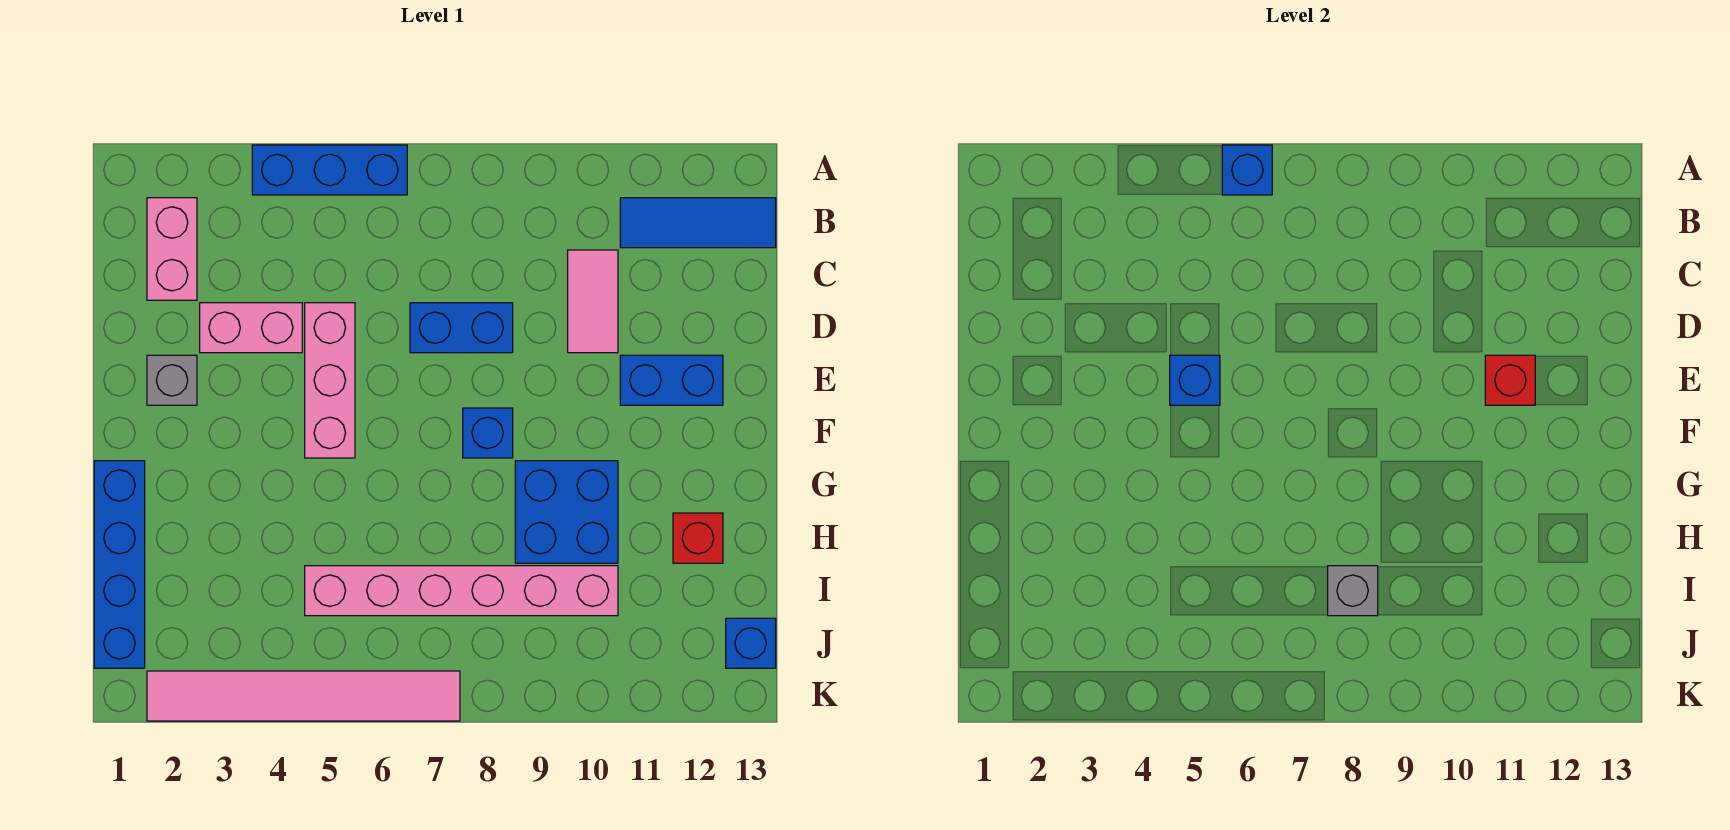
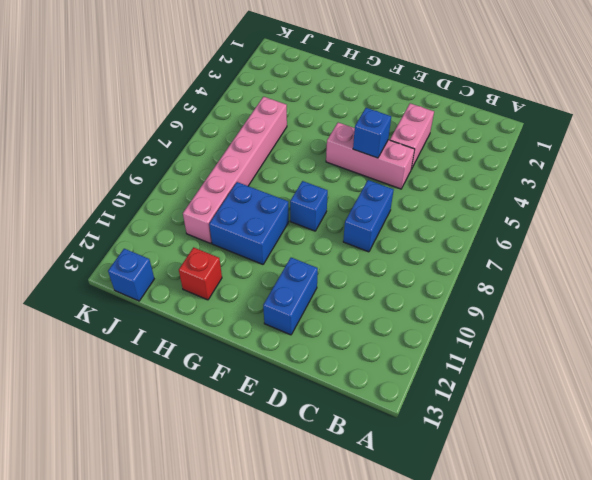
none -> blue 1x3 brick [252,145,407,195]
none -> pink 1x2 brick [147,198,197,300]
none -> blue 1x3 tile [620,198,776,248]

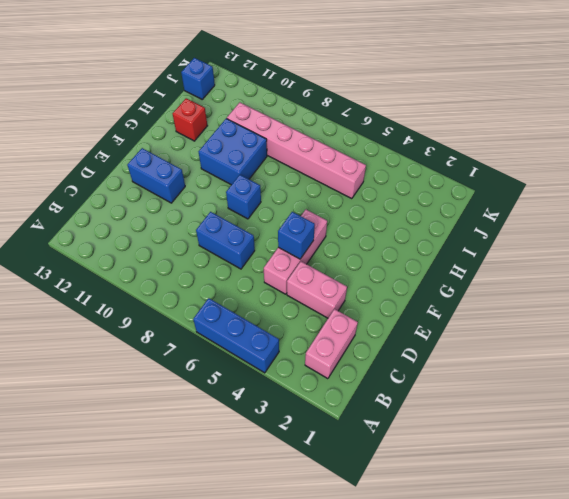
none -> blue 1x3 tile [620,198,776,248]
none -> pink 1x2 tile [568,250,618,353]
none -> grey 1x1 brick [147,355,197,405]

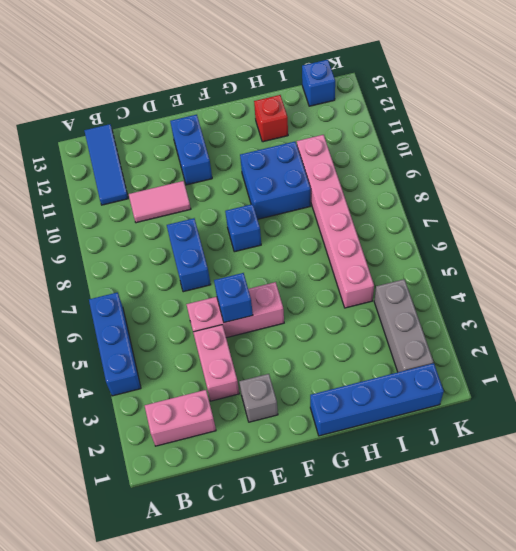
grey 1x3 brick [374,279,433,372] -> none
none -> pink 1x6 tile [147,671,460,721]
none -> blue 1x1 brick [1222,145,1272,195]
none -> red 1x1 brick [1485,355,1535,405]

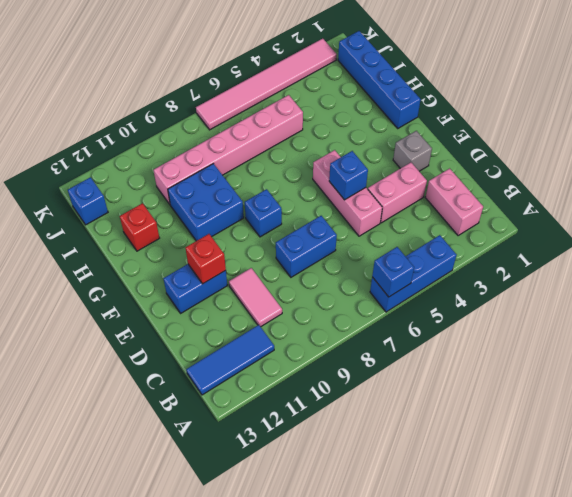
none -> grey 1x1 brick [1328,566,1378,616]

